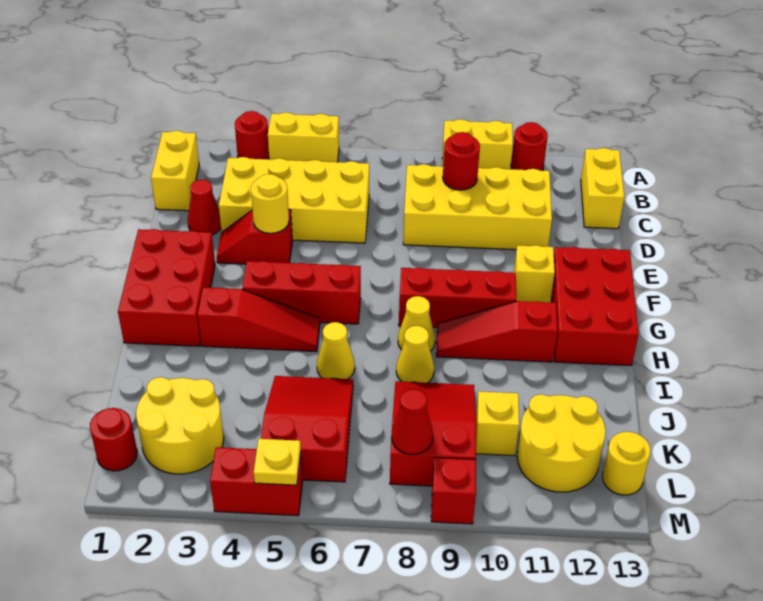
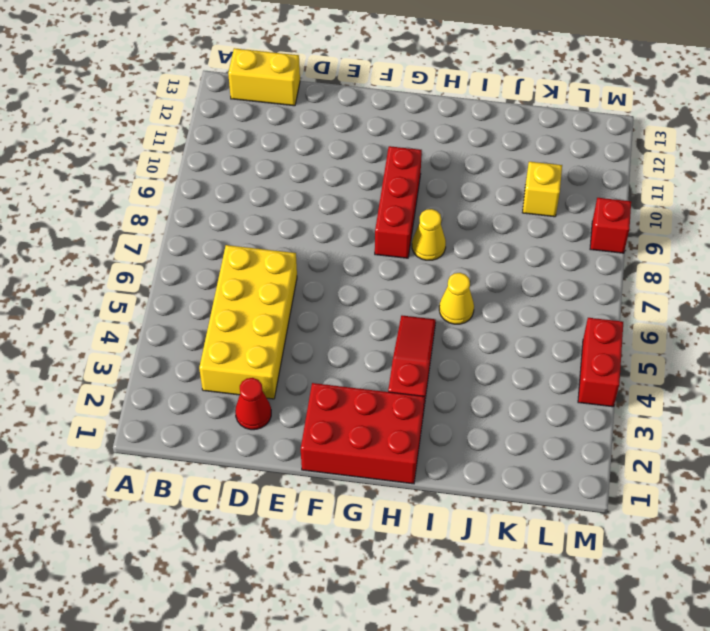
none -> red 1x1 round brick [235,111,269,159]
none -> yellow 1x2 brick [268,112,339,162]
none -> yellow 1x2 brick [442,119,513,169]
none -> red 1x1 round brick [511,122,548,171]

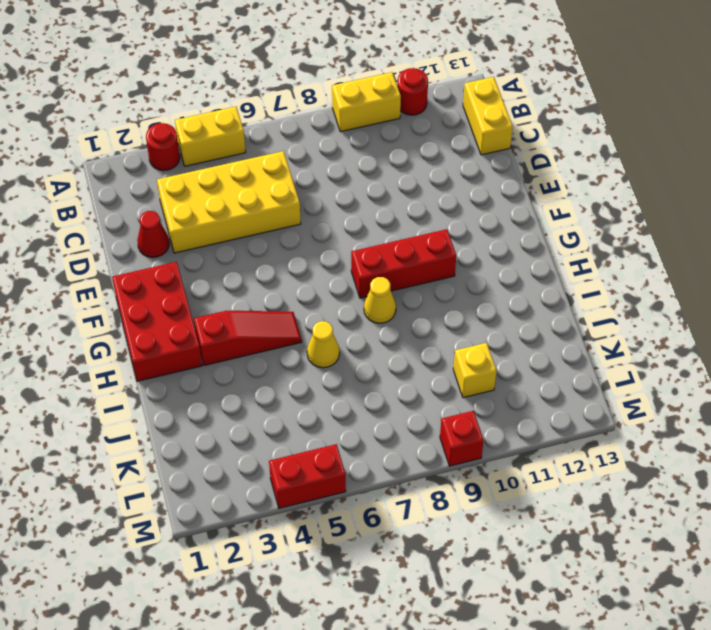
none -> yellow 1x2 brick [151,131,199,211]
none -> yellow 2x4 brick [403,164,552,250]
none -> red 1x2 slope [217,210,292,264]
none -> yellow 1x1 brick [514,245,555,302]

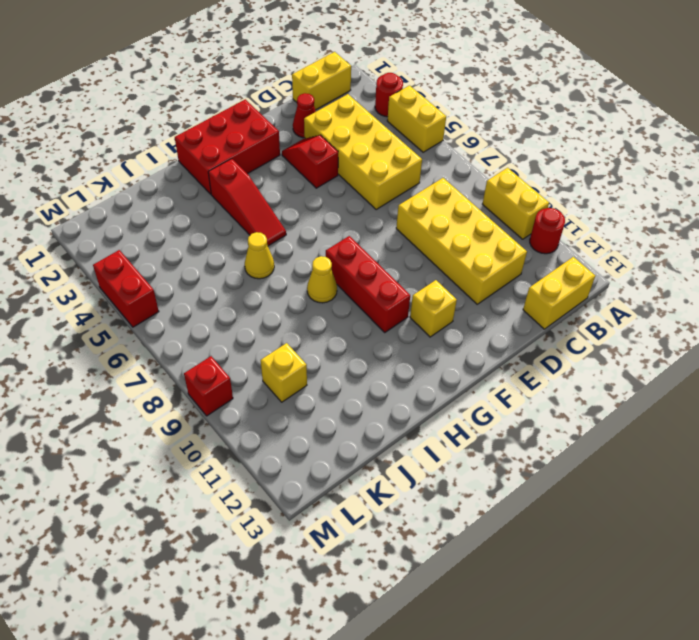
none -> red 2x3 brick [551,247,639,366]
none -> red 1x3 brick [242,261,361,324]
none -> red 1x3 slope [436,301,558,362]
none -> yellow 1x1 cone [396,326,434,383]

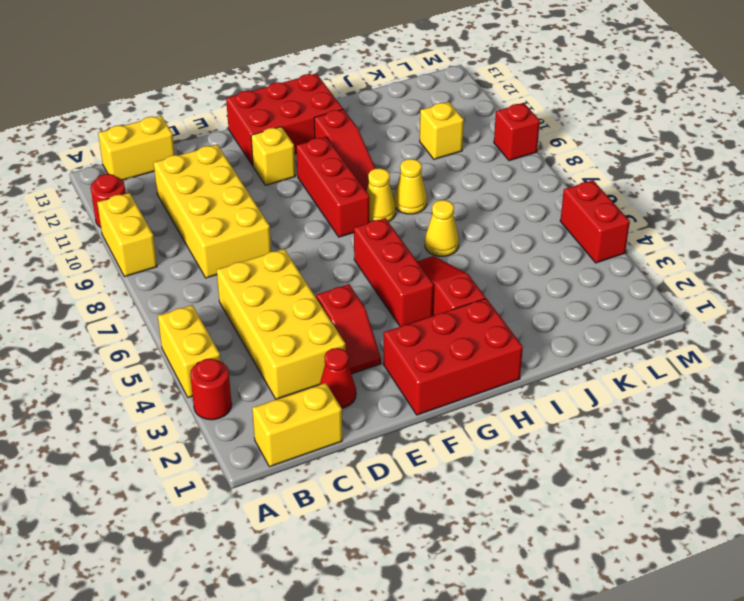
none -> red 2x3 slope [261,376,353,482]
none -> red 2x3 slope [390,381,476,486]
none -> yellow 2x2 round brick [136,377,224,474]
none -> yellow 2x2 round brick [517,394,606,492]

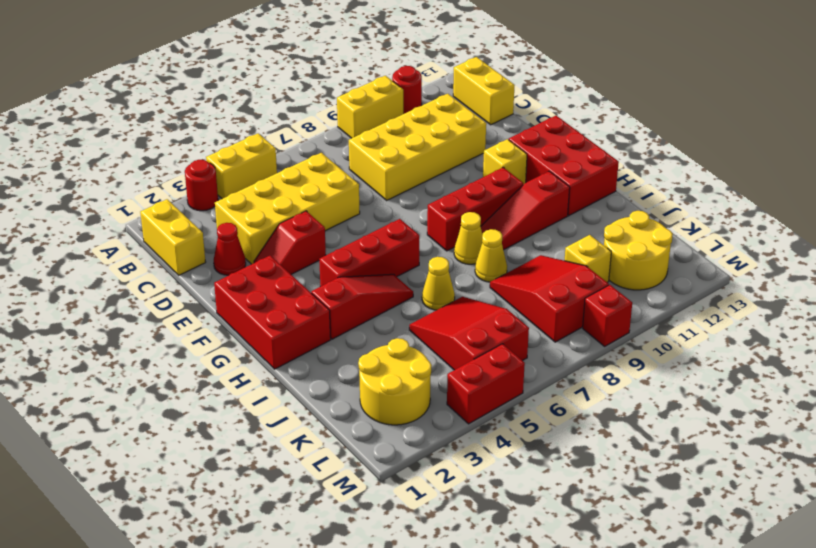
none -> red 1x1 round brick [90,408,137,471]
none -> yellow 1x1 round brick [602,432,651,495]
none -> red 1x1 round brick [443,132,480,190]
none -> yellow 1x1 round brick [251,174,289,233]

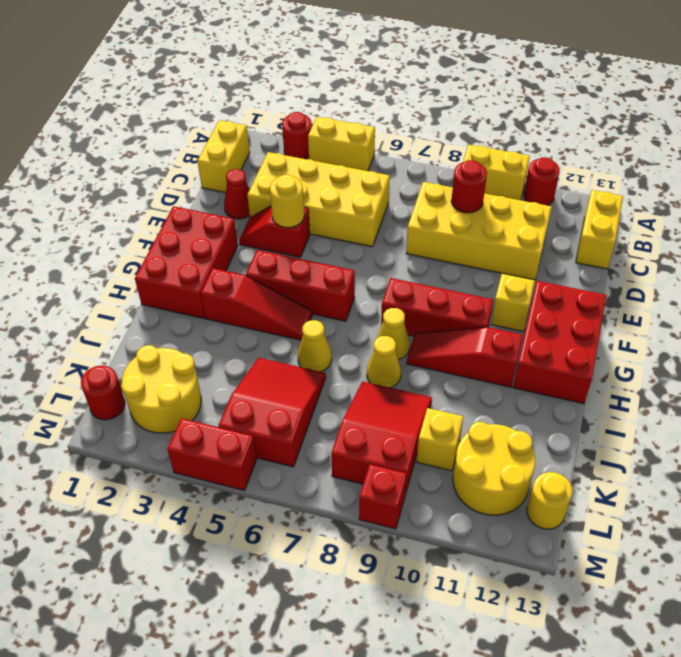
none -> red 1x1 cone [391,389,433,454]
none -> yellow 1x1 plate [254,439,301,485]

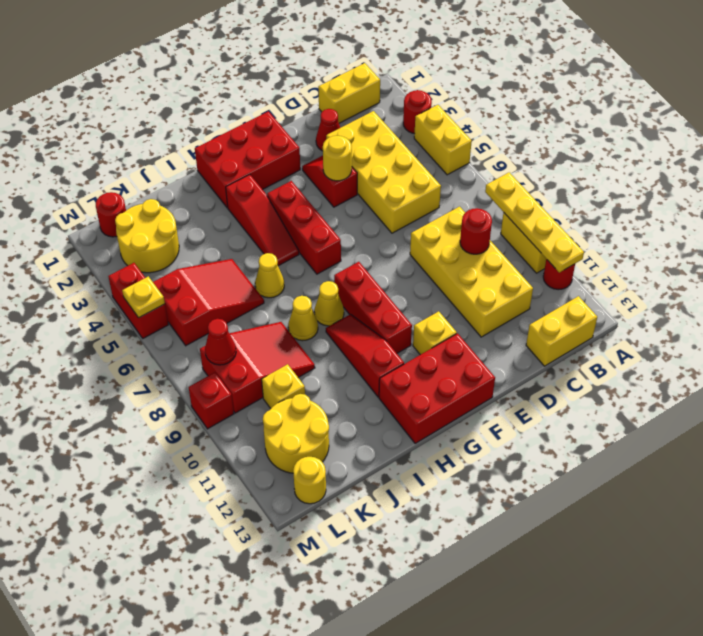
yellow 1x4 plate [485,172,584,272] -> none

